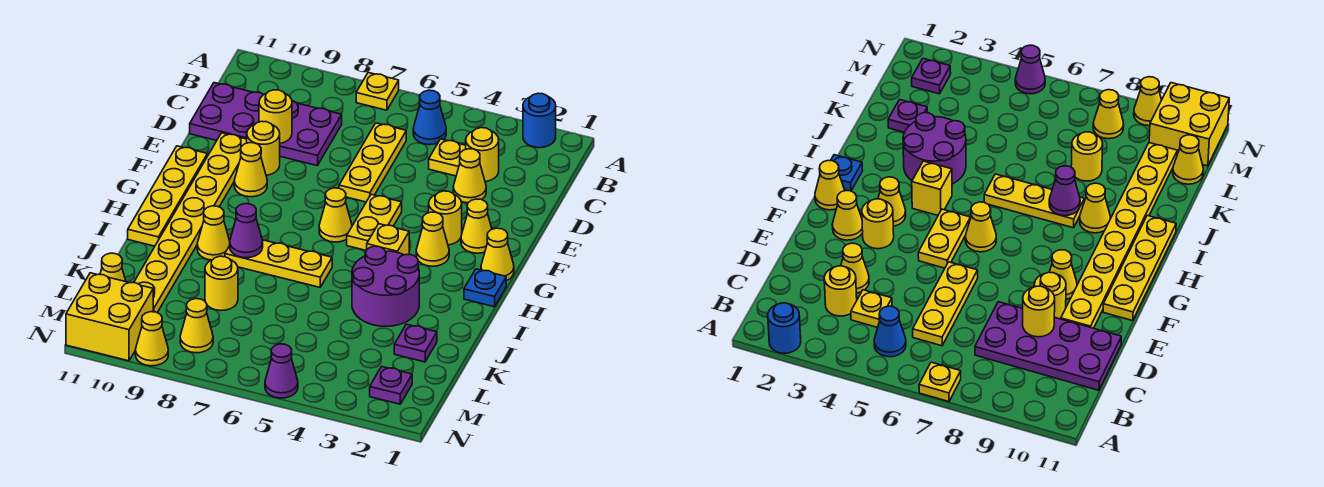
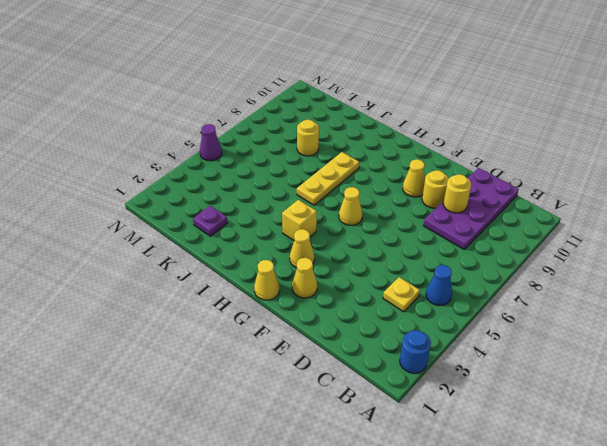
none -> yellow 1x1 plate [356,73,399,110]
none -> yellow 1x1 round brick [466,128,499,182]
none -> yellow 1x3 plate [339,123,406,202]
none -> yellow 1x1 cone [453,149,486,203]

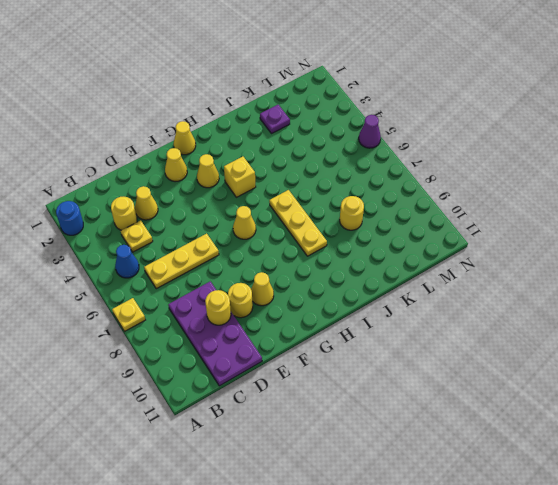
none -> yellow 1x8 plate [134,133,247,312]
none -> yellow 1x1 round brick [429,191,462,245]
none -> yellow 1x2 plate [347,194,402,250]
none -> yellow 1x4 plate [128,146,207,246]

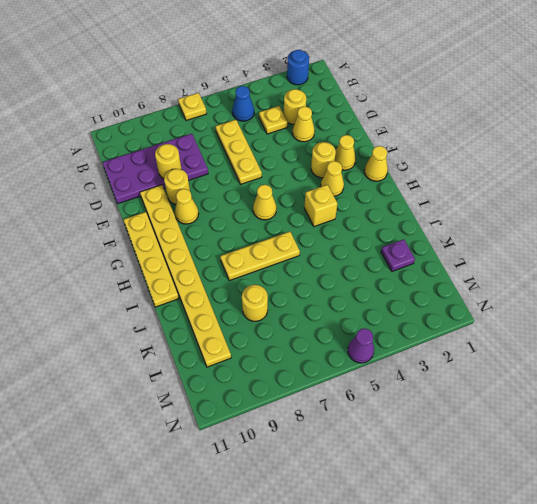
none -> yellow 1x2 plate [347,194,402,250]
none -> blue 1x1 plate [464,269,506,307]
none -> purple 2x2 round brick [352,246,419,326]
none -> yellow 1x1 cone [197,206,230,260]

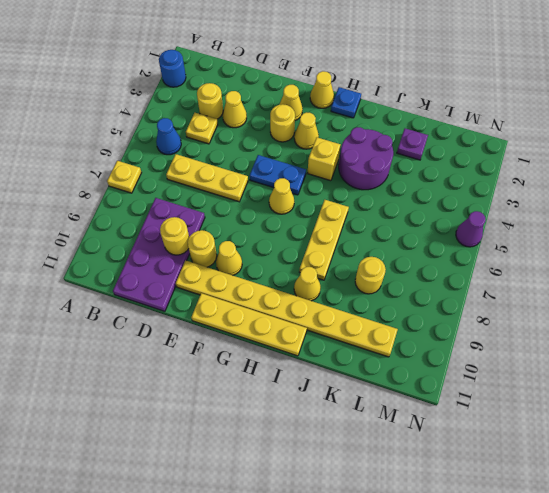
blue 1x2 plate [249,155,306,195] -> yellow 1x2 plate [347,194,402,250]
none -> yellow 1x1 cone [100,253,126,282]
none -> purple 1x1 plate [370,367,412,404]
none -> yellow 1x1 cone [180,299,213,353]
none -> yellow 2x2 brick [66,273,153,361]

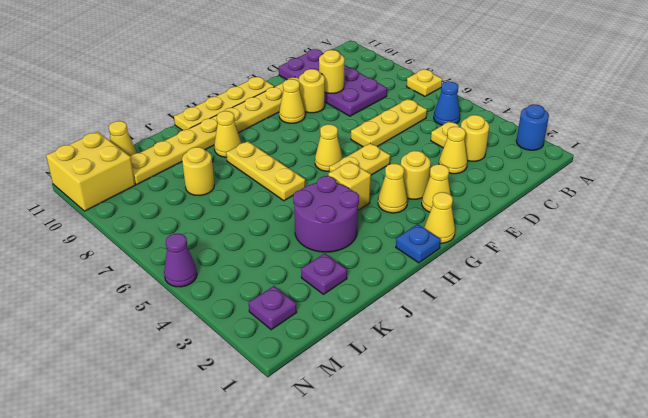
none -> yellow 1x1 cone [180,299,213,353]
none -> yellow 1x1 cone [135,312,168,366]
none -> purple 1x1 cone [230,204,263,258]

